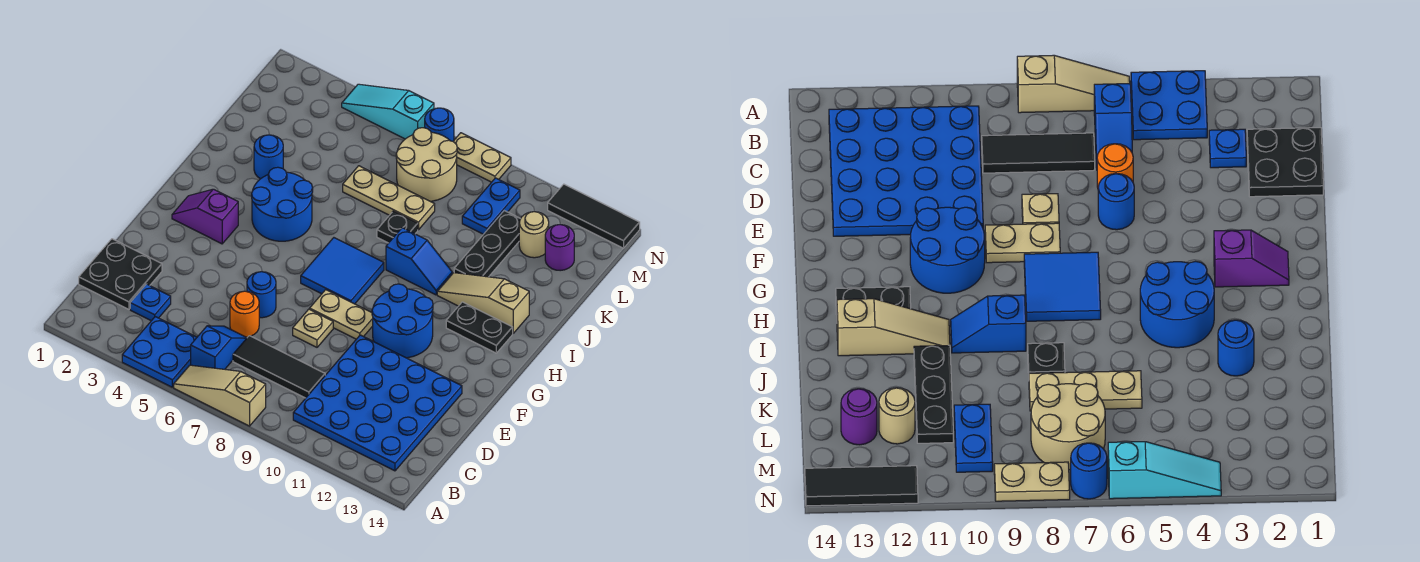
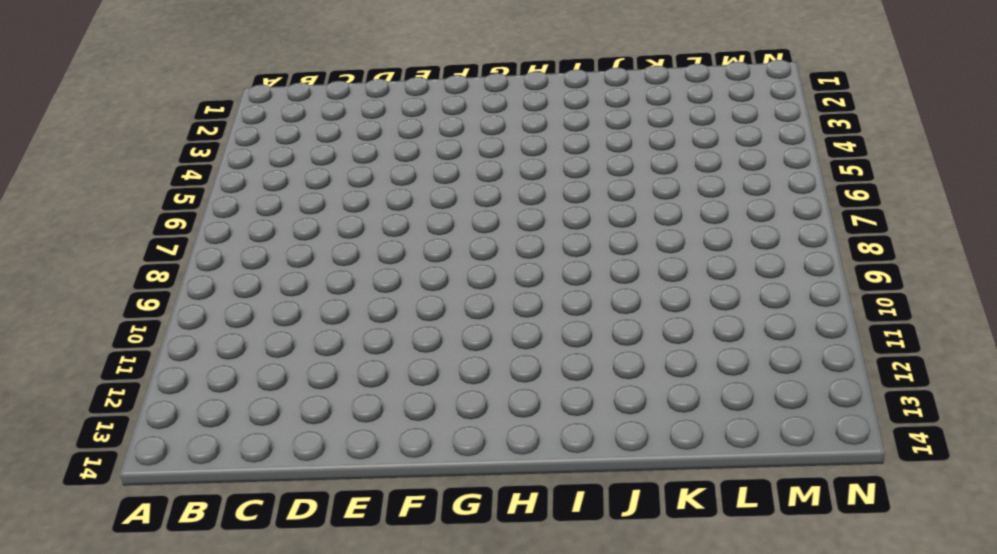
none -> blue 2x2 plate [122,317,197,387]
none -> tan 1x3 slope [174,365,266,426]
none -> blue 1x2 slope [191,326,247,369]
none -> blue 4x4 plate [293,335,462,471]

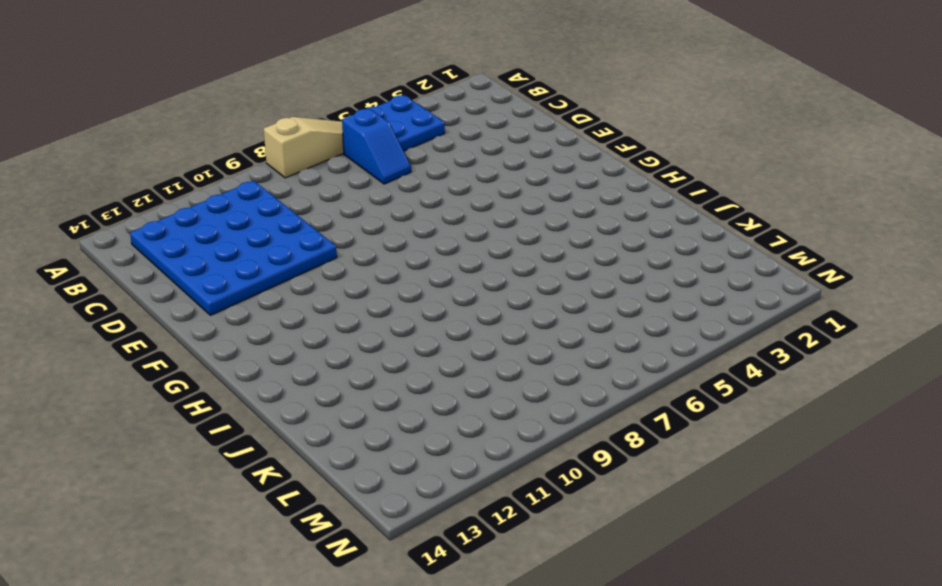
none -> black 2x2 plate [79,239,162,309]
none -> blue 1x1 plate [130,284,171,321]
none -> black 1x3 tile [233,336,325,398]
none -> orange 1x1 round brick [230,291,259,337]

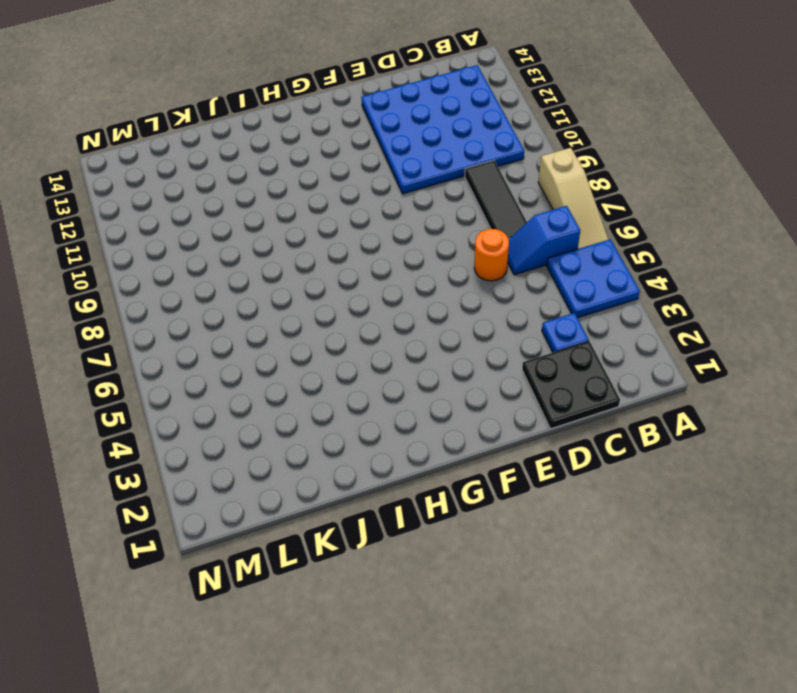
none -> blue 1x1 round brick [247,272,276,318]
none -> tan 1x1 plate [293,309,333,347]
none -> tan 1x2 plate [310,290,373,339]
none -> blue 2x2 round brick [372,284,433,358]

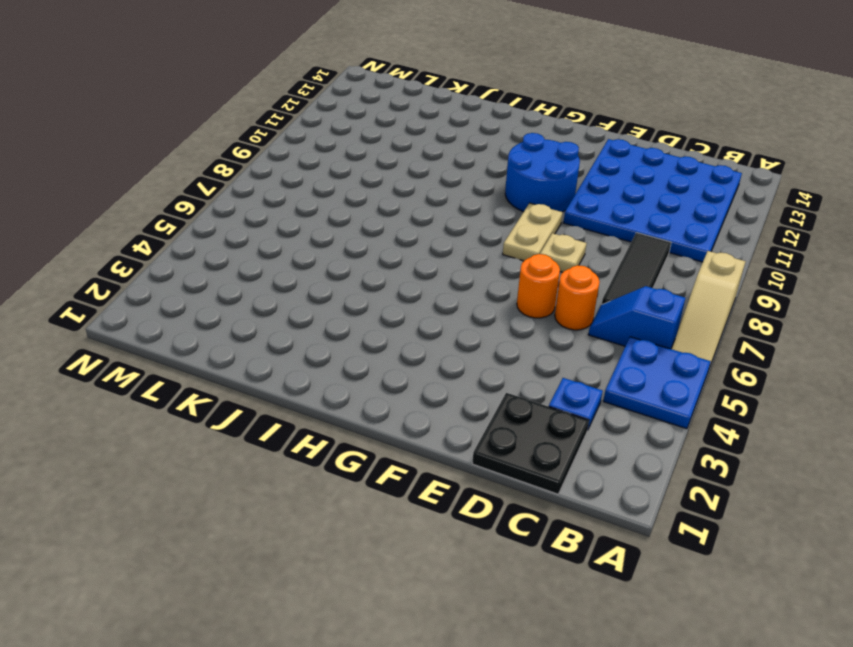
orange 1x1 round brick [517,254,560,318] -> blue 1x1 round brick [247,272,276,318]
none -> purple 1x2 slope [172,189,238,244]
none -> blue 2x2 tile [301,238,384,304]
none -> blue 2x2 round brick [252,167,313,241]
none -> black 1x2 plate [446,302,513,353]

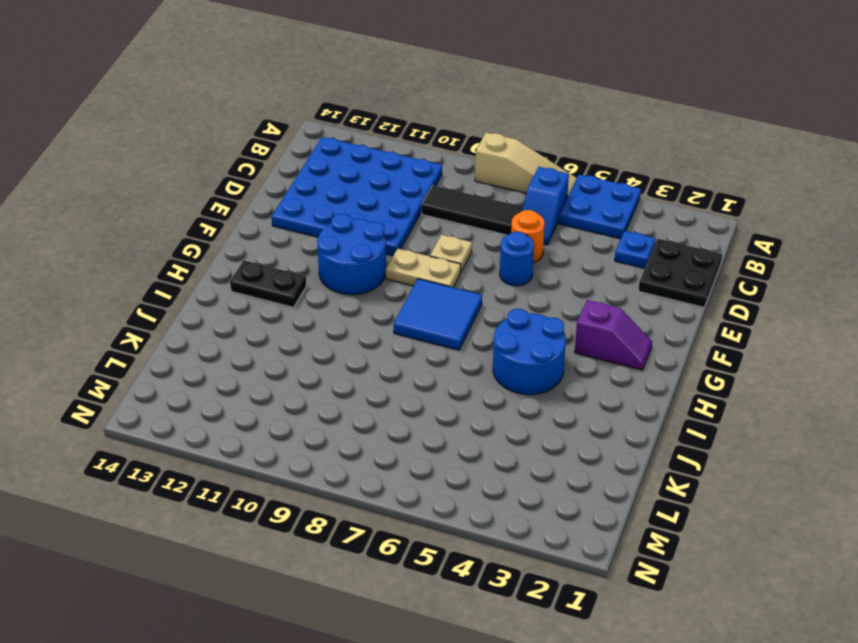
none -> blue 1x2 slope [386,228,452,295]
none -> tan 1x3 slope [437,273,529,333]
none -> blue 1x1 round brick [254,135,283,179]
none -> black 1x1 plate [377,211,418,243]

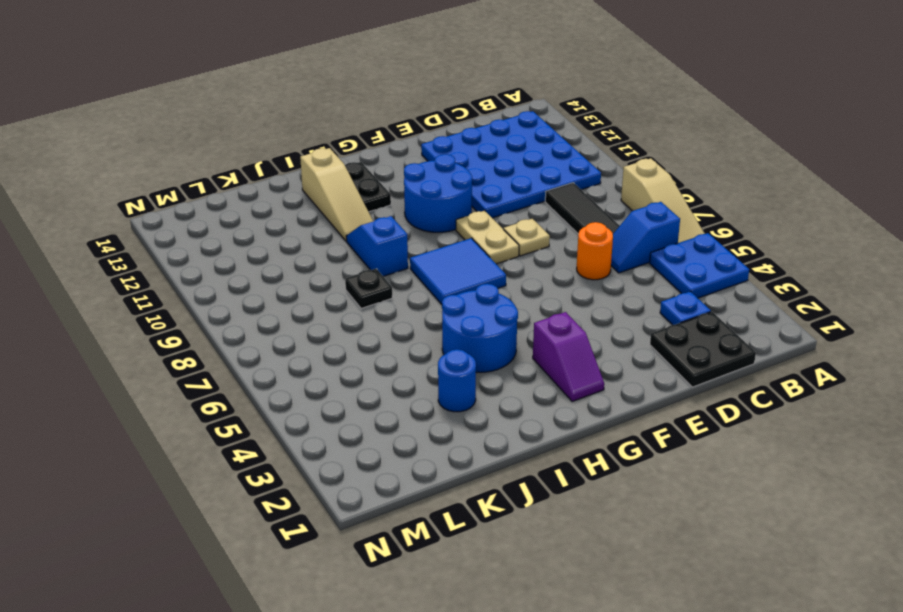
none -> blue 1x1 round brick [247,272,276,318]
none -> black 1x3 plate [454,211,520,277]
none -> tan 1x3 plate [343,166,435,230]
none -> tan 2x2 round brick [396,128,457,201]

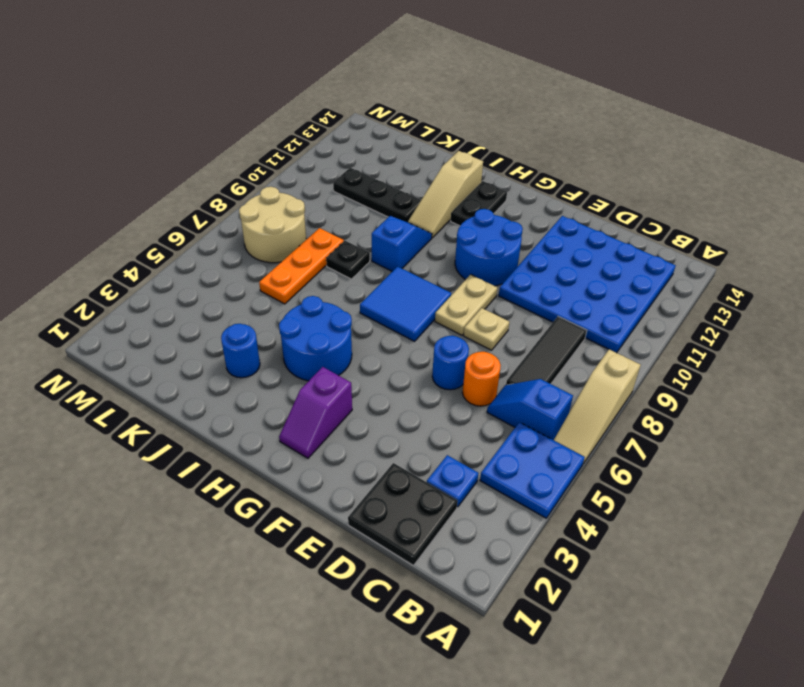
orange 1x3 plate [259,228,344,304] -> tan 1x3 plate [343,166,435,230]
none -> blue 1x2 plate [462,178,520,234]
none -> tan 1x1 round brick [519,212,549,258]
none -> purple 1x1 round brick [545,225,574,271]
none -> cyan 1x3 slope [342,84,434,139]

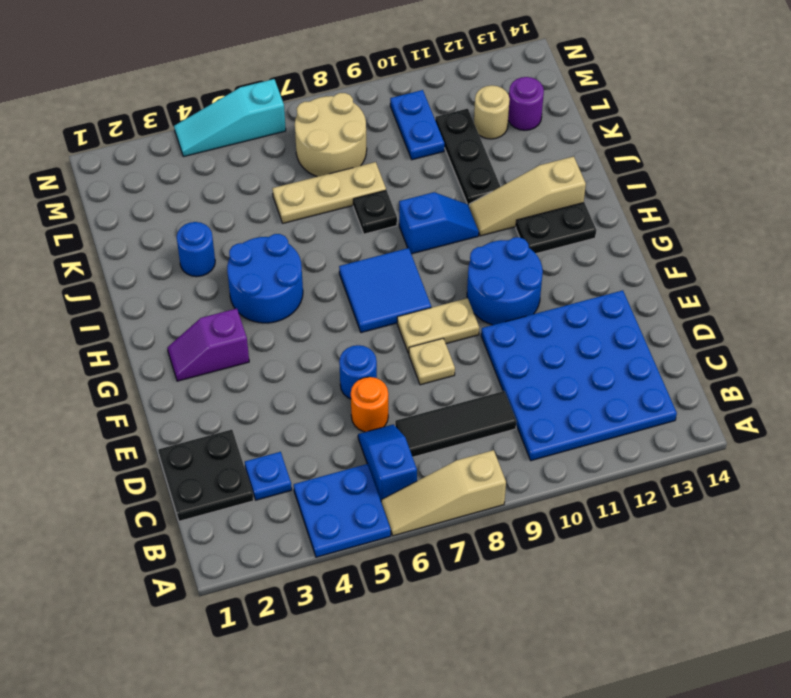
none -> blue 1x1 round brick [425,108,454,141]
none -> tan 1x2 plate [453,133,511,182]
none -> black 1x3 tile [548,184,640,248]

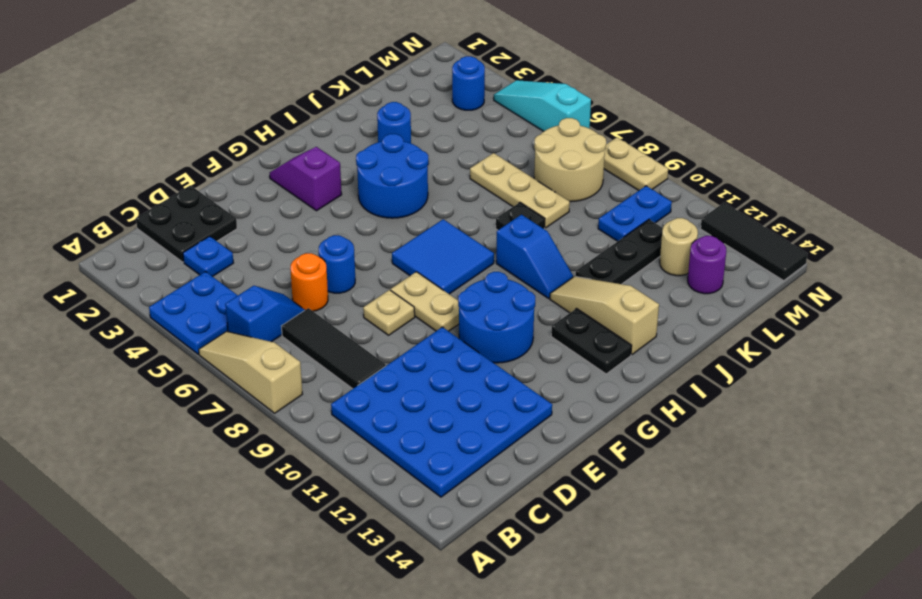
blue 1x1 round brick [452,56,485,110] -> blue 1x1 round brick moved to [425,108,454,141]

